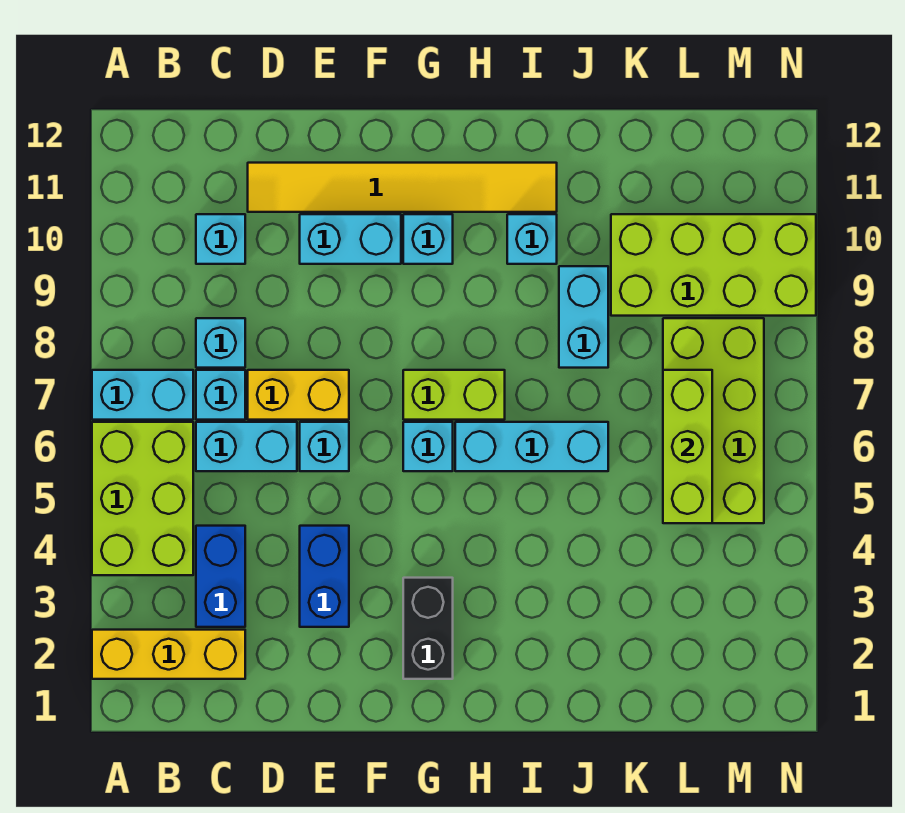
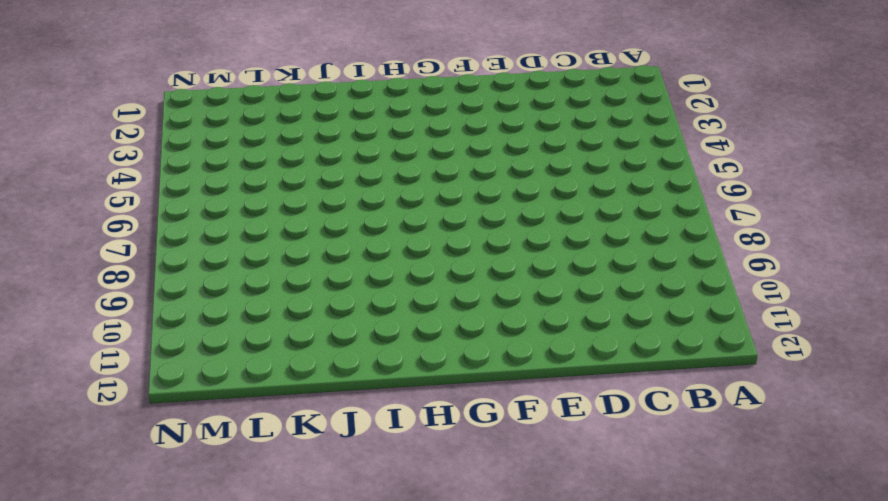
none -> yellow 1x3 brick [92,630,245,679]
none -> lime 2x3 brick [92,422,193,575]
none -> cyan 1x2 brick [92,370,193,420]

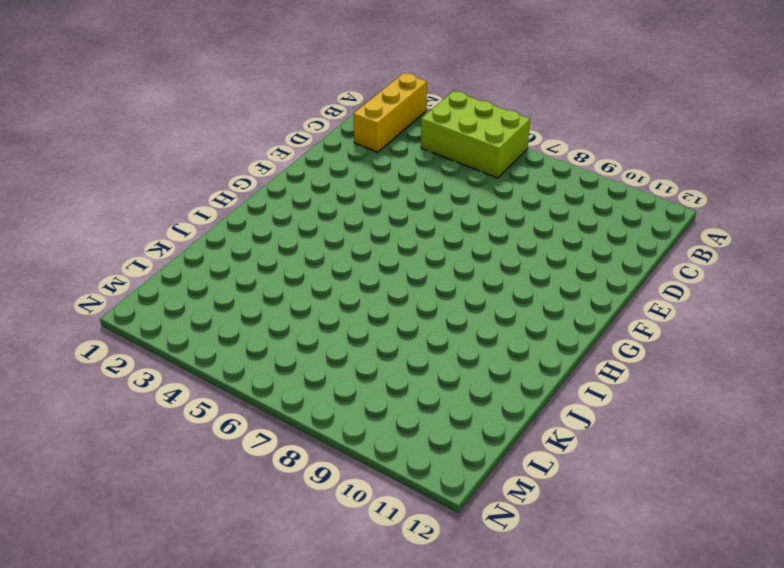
none -> cyan 1x2 brick [92,370,193,420]
none -> blue 1x2 brick [196,526,245,627]
none -> cyan 1x2 brick [196,422,297,471]

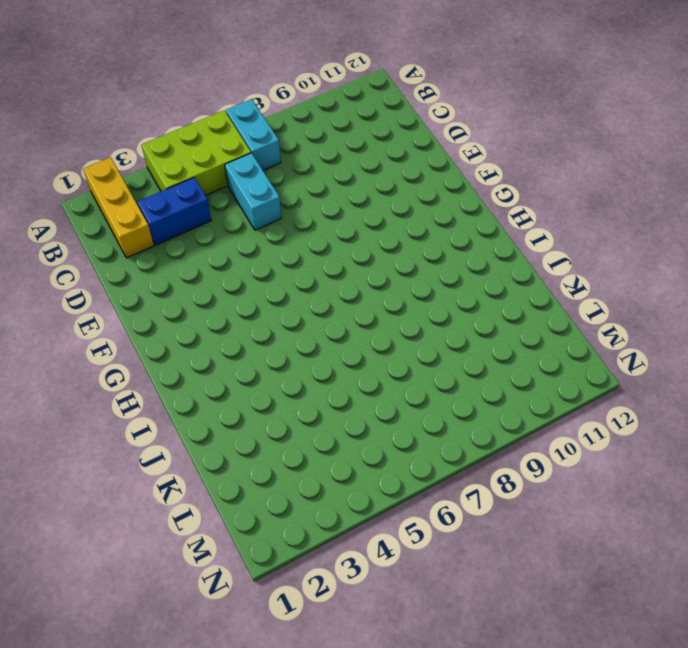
none -> cyan 1x1 brick [196,370,245,420]
none -> cyan 1x1 brick [196,318,245,368]
none -> cyan 1x1 brick [196,214,245,264]

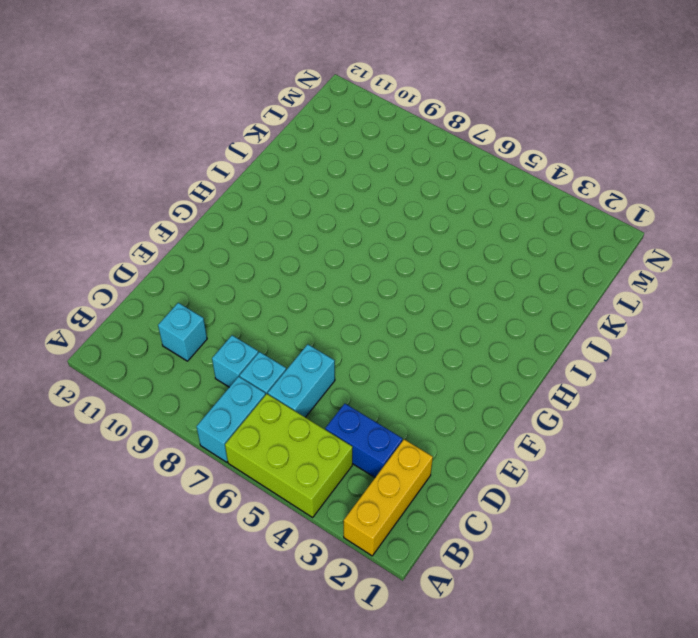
none -> yellow 1x2 brick [248,370,349,420]
none -> yellow 1x6 tile [248,163,557,212]
none -> blue 1x2 brick [300,526,349,627]

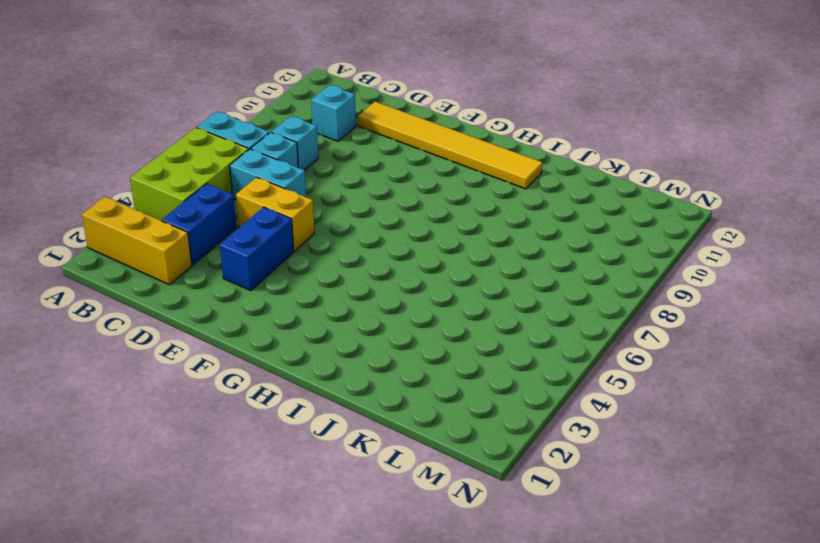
yellow 1x2 brick [236,177,314,251] -> yellow 1x2 brick moved to [248,370,349,420]
none -> cyan 1x1 brick [300,422,349,471]
none -> cyan 1x2 brick [300,214,401,264]
none -> black 1x2 brick [403,578,453,679]

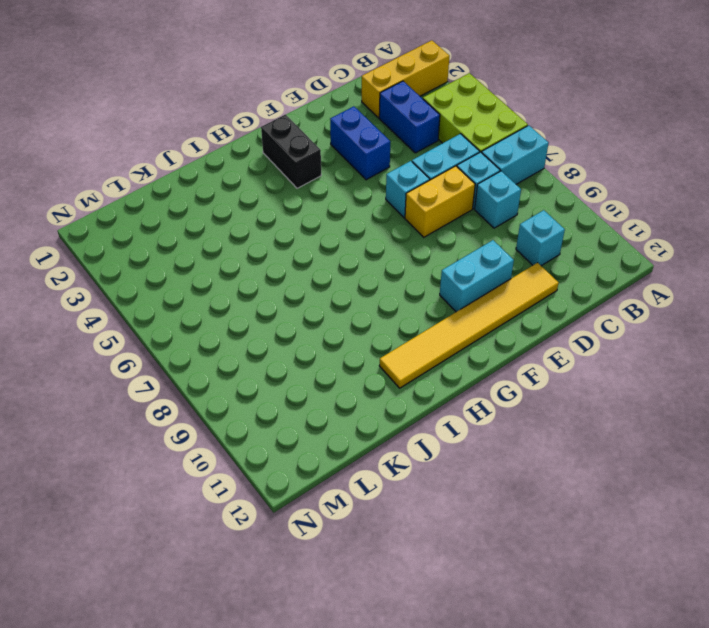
none -> cyan 1x1 brick [403,422,453,471]
none -> lime 1x2 brick [403,370,505,420]
none -> cyan 1x1 brick [403,214,453,264]

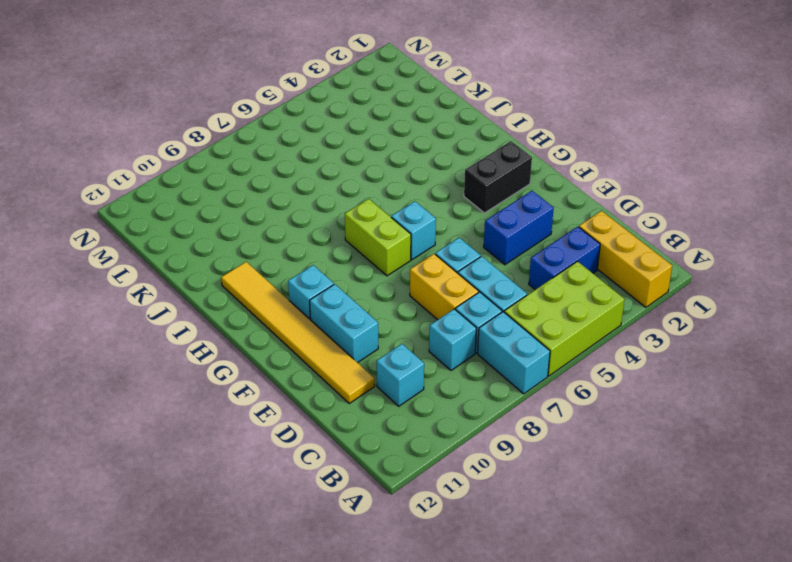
none -> cyan 1x3 brick [455,422,608,471]
none -> cyan 1x1 brick [507,214,557,264]
none -> cyan 1x2 brick [559,266,608,368]

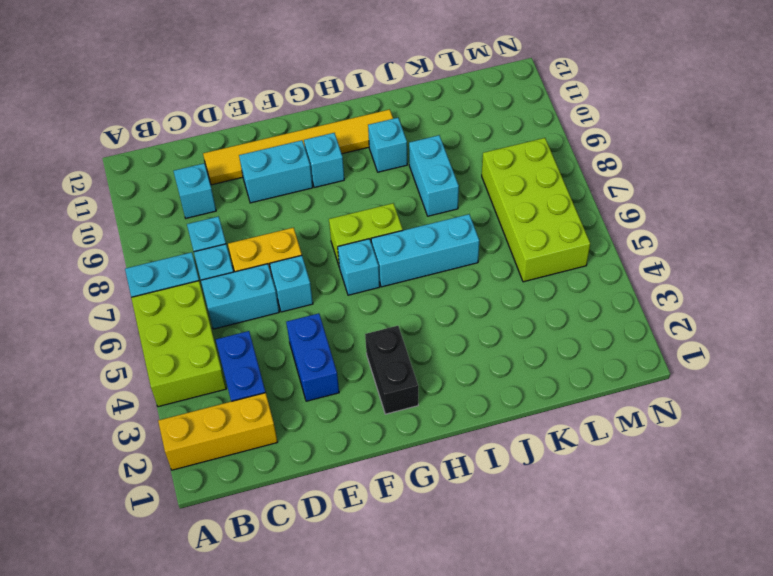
none -> lime 2x4 brick [611,214,816,316]
none -> lime 1x3 brick [663,370,712,523]

